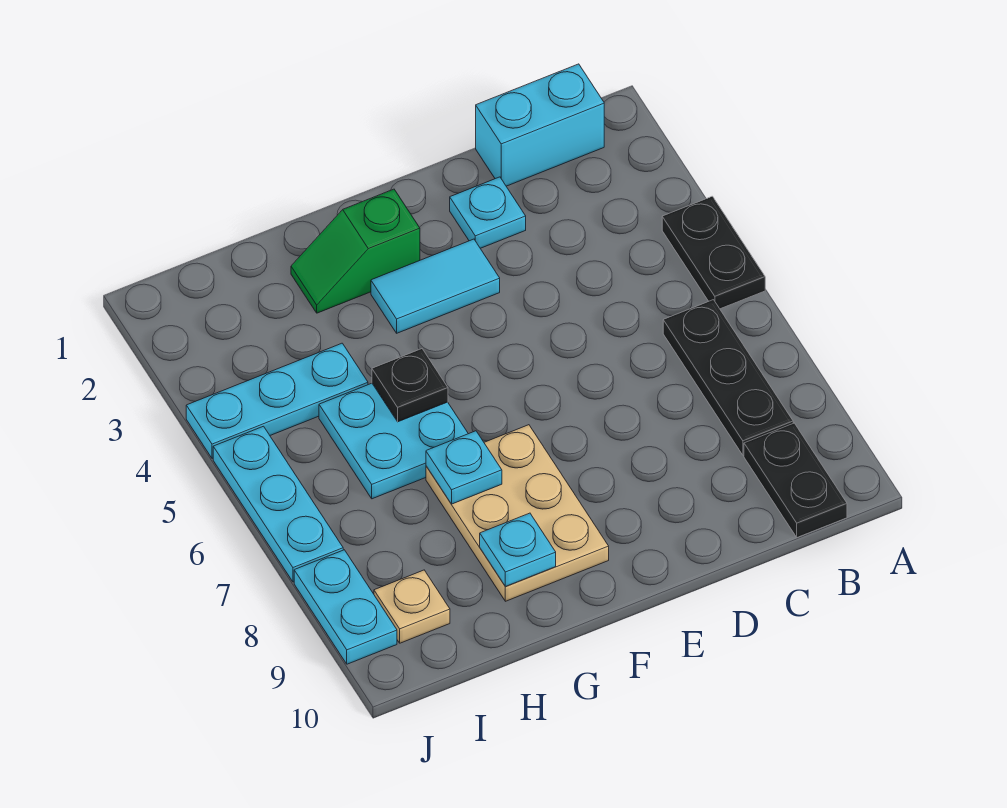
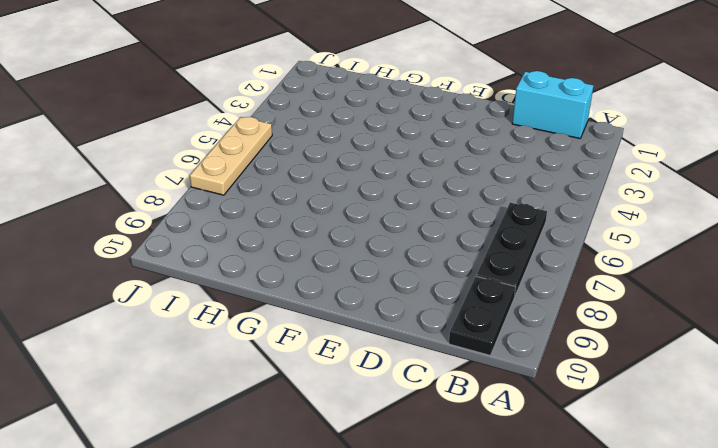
tan 1x3 plate [190,117,272,195] -> cyan 1x3 plate [213,426,343,582]
none -> black 1x2 plate [662,196,765,309]
none -> cyan 1x1 plate [450,177,526,248]
none -> cyan 1x2 tile [371,239,500,333]

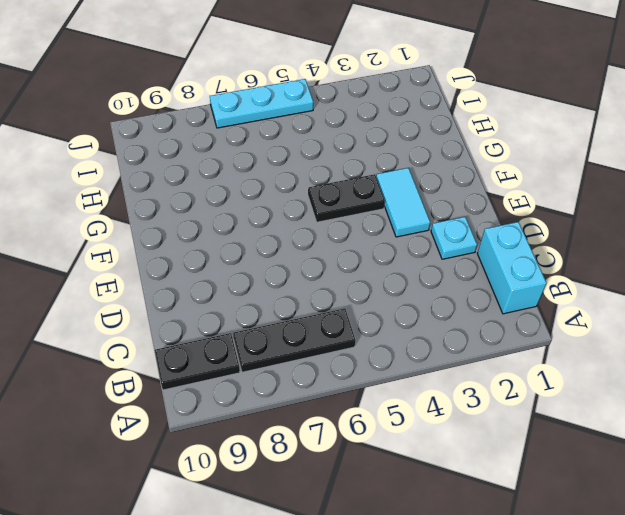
black 1x2 plate [308,174,385,222] -> black 1x2 plate moved to [662,196,765,309]
none -> green 1x2 slope [291,189,420,313]
none -> tan 2x3 plate [426,425,609,601]
none -> cyan 2x2 plate [319,383,468,499]

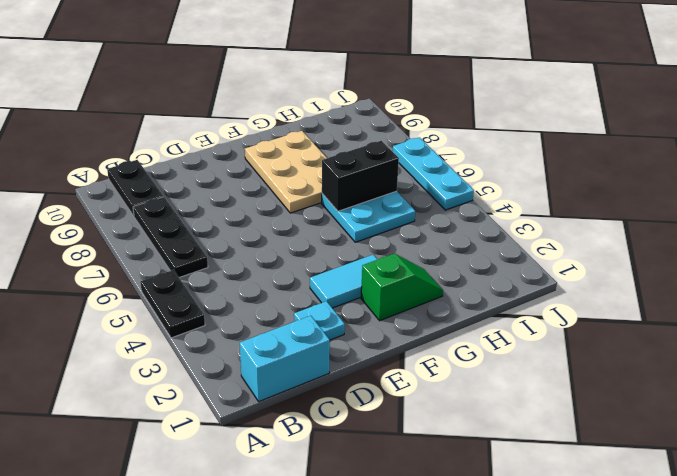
black 1x2 brick [322,141,399,211] -> none
none -> cyan 1x3 plate [186,343,368,458]
none -> tan 1x1 plate [374,570,450,643]
none -> cyan 1x2 plate [294,550,397,664]

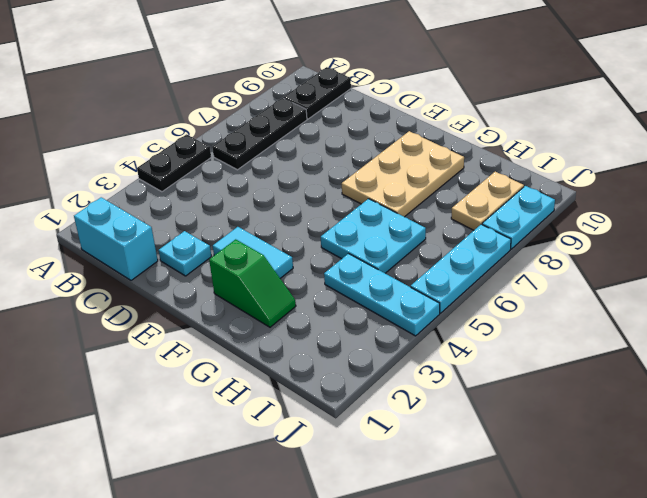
tan 1x2 plate [451,172,524,230] -> tan 1x1 plate [374,570,450,643]
none -> black 1x1 plate [372,349,448,422]
none -> cyan 1x1 plate [426,431,502,504]
none -> cyan 1x1 plate [480,513,556,586]

